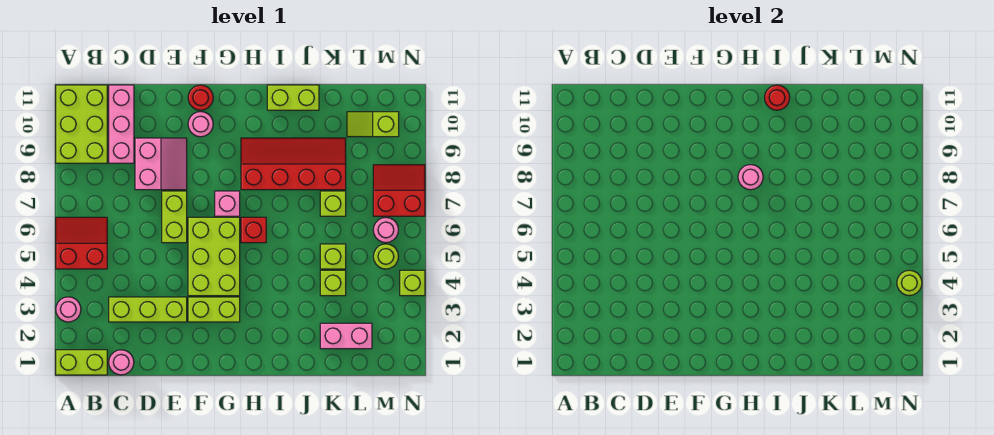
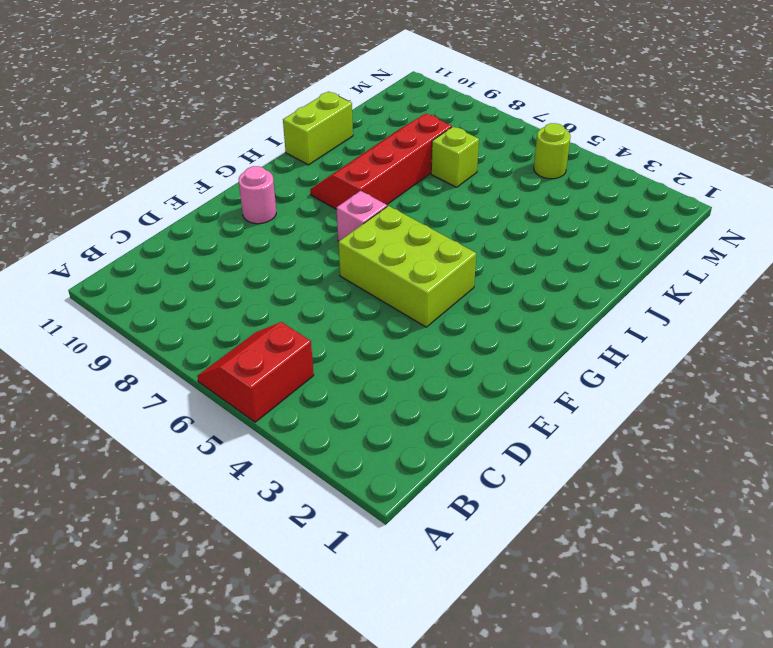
none -> lime 1x2 brick [56,350,107,375]
none -> pink 1x1 round brick [56,297,81,322]
none -> lime 2x3 brick [56,85,107,163]

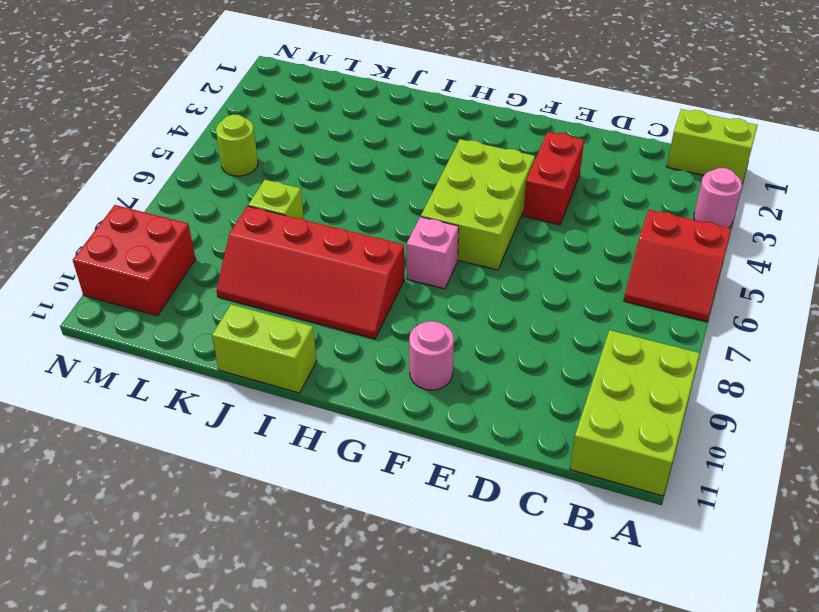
red 1x2 brick [523,132,584,225] -> lime 1x3 brick [109,297,187,322]
red 2x2 brick [73,205,195,316] -> lime 1x2 slope [347,112,399,137]
none -> pink 1x1 round brick [109,350,134,375]
none -> pink 1x3 brick [109,85,134,163]
none -> pink 2x2 slope [135,138,187,190]

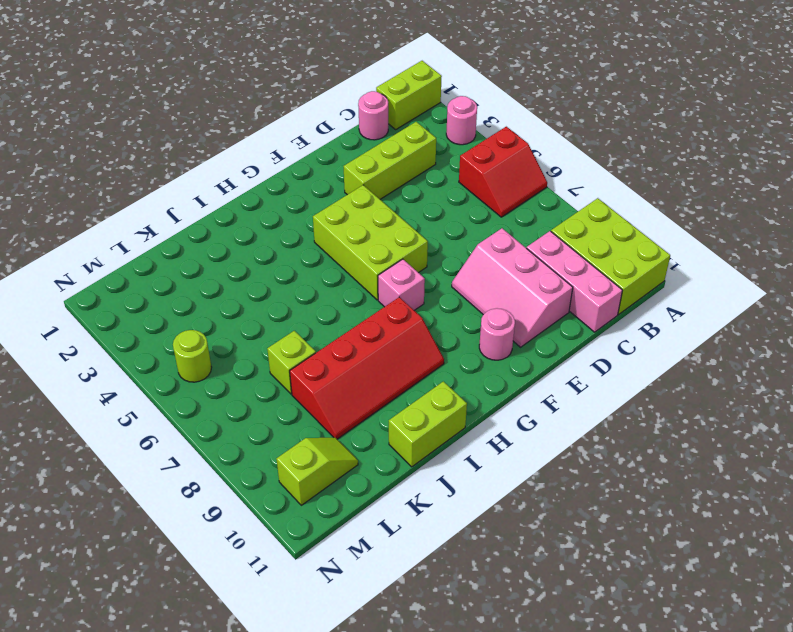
pink 2x3 slope [452,228,573,347] -> pink 2x2 slope [135,138,187,190]
none -> lime 1x2 brick [162,191,187,243]
none -> lime 1x2 brick [188,297,240,322]
none -> red 1x1 round brick [188,85,213,110]

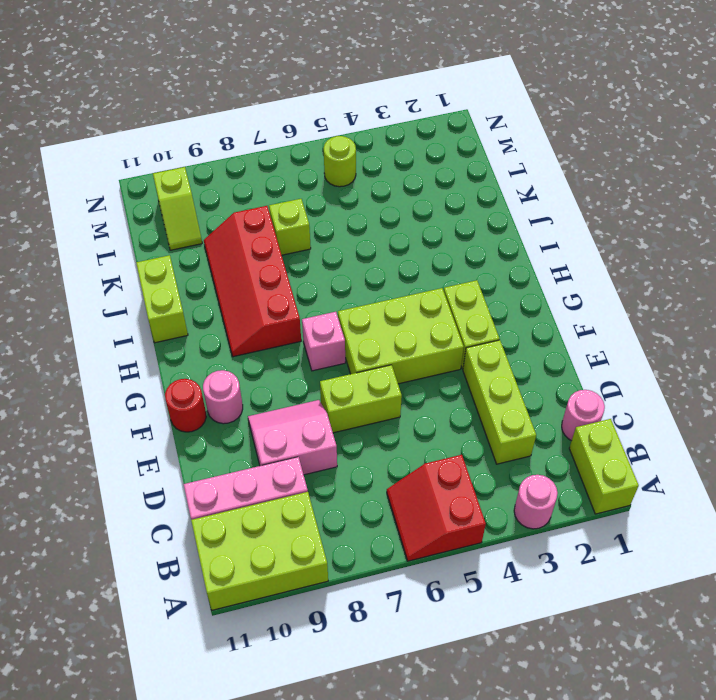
none -> red 1x1 brick [241,217,266,243]
none -> pink 1x2 brick [320,323,372,349]
none -> lime 1x1 brick [320,270,346,296]

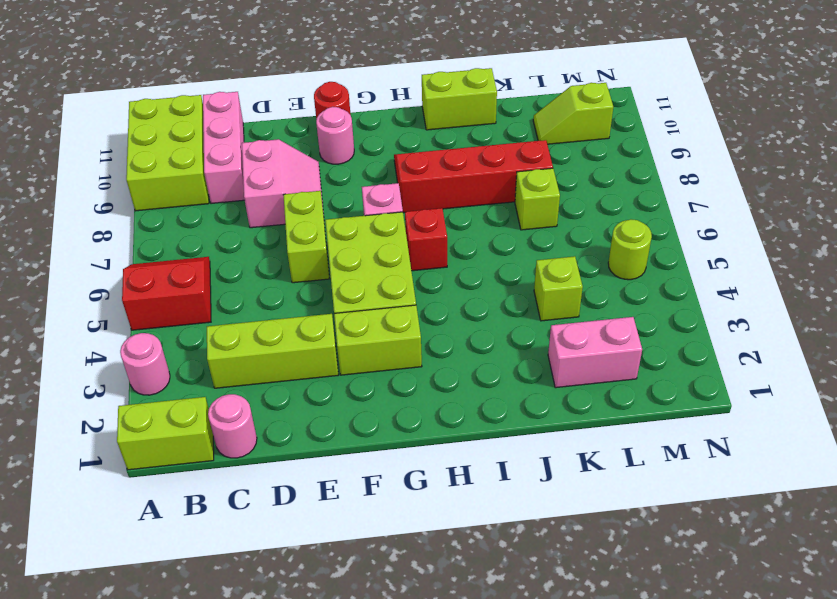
none -> lime 1x1 brick [320,244,346,269]
none -> pink 1x1 round brick [373,218,398,243]
none -> red 2x2 slope [373,165,425,216]

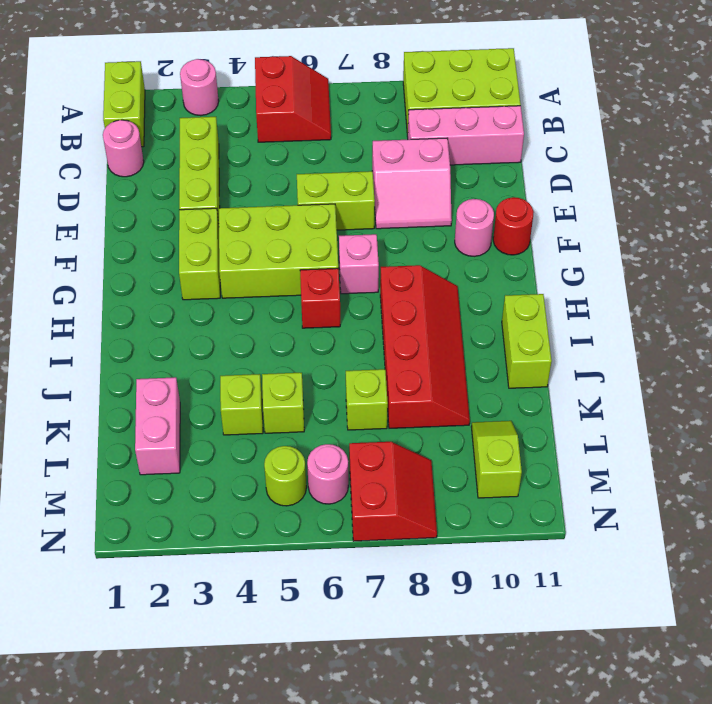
none -> lime 1x1 brick [400,270,425,296]
none -> pink 1x1 round brick [738,165,763,190]
none -> red 1x1 round brick [764,85,790,110]

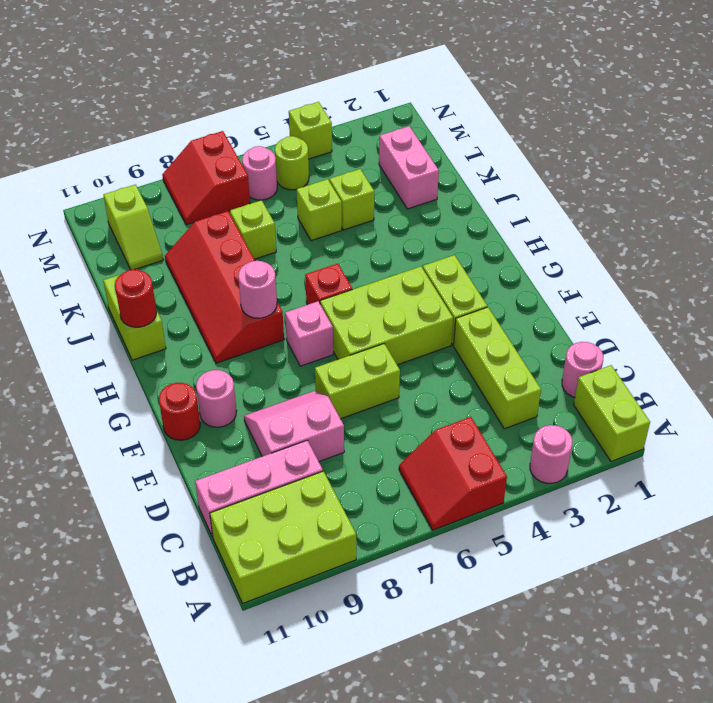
none -> lime 1x1 round brick [897,270,922,296]

